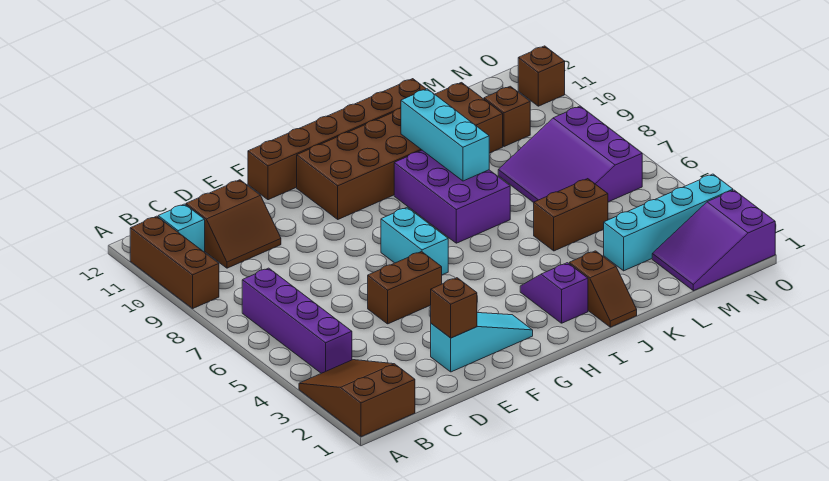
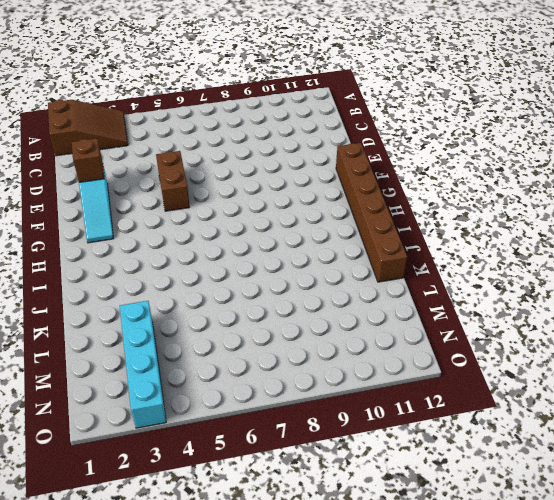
none -> brown 1x3 brick [130,216,219,308]
none -> purple 1x4 brick [242,268,352,373]
none -> cyan 1x1 brick [158,204,205,252]

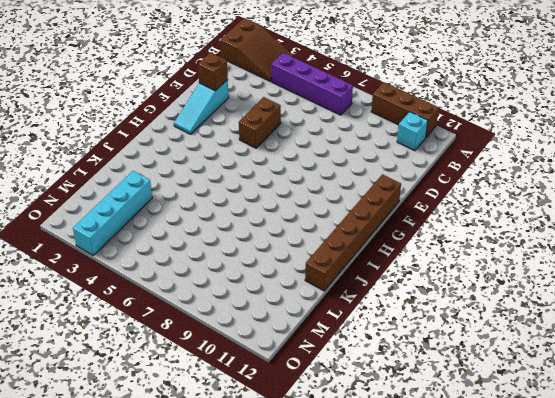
none -> brown 2x2 slope [186,180,281,268]
none -> cyan 1x2 brick [381,207,448,275]
none -> brown 2x6 brick [297,83,503,219]

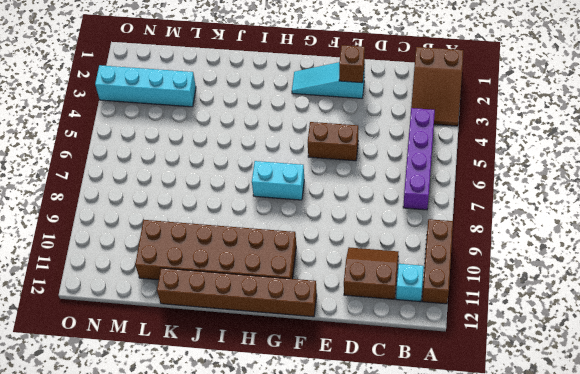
cyan 1x2 brick [252,161,304,200] -> cyan 1x2 brick turned to [381,207,448,275]
none -> purple 1x2 slope [520,263,588,323]
none -> purple 2x3 brick [394,150,510,243]
none -> brown 1x2 slope [569,251,637,327]

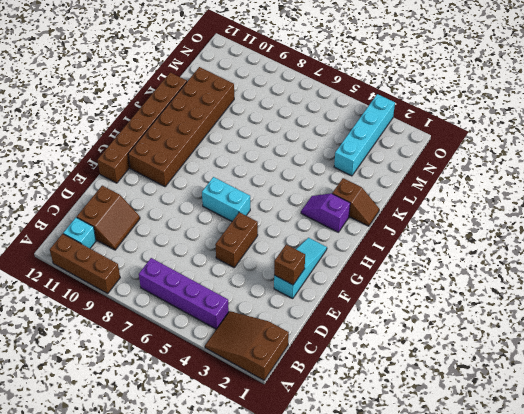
none -> purple 2x3 brick [394,150,510,243]
none -> brown 1x2 brick [534,179,608,251]
none -> purple 3x3 slope [498,106,642,202]

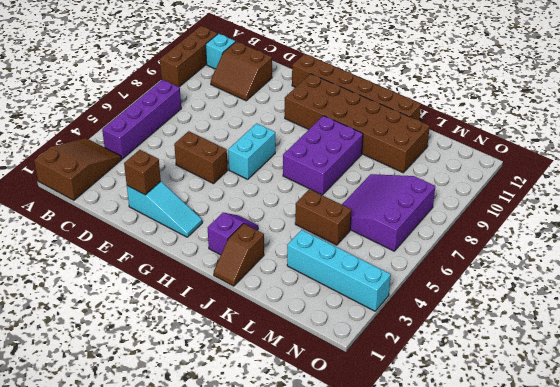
none -> purple 2x3 slope [652,190,775,291]
none -> brown 1x1 brick [484,86,530,147]
none -> brown 1x1 brick [518,46,565,106]

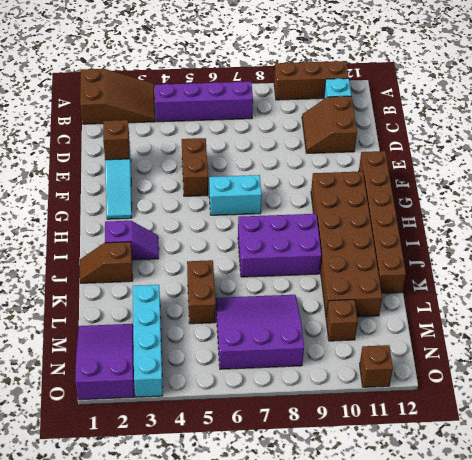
none -> cyan 1x3 brick [401,89,489,181]

